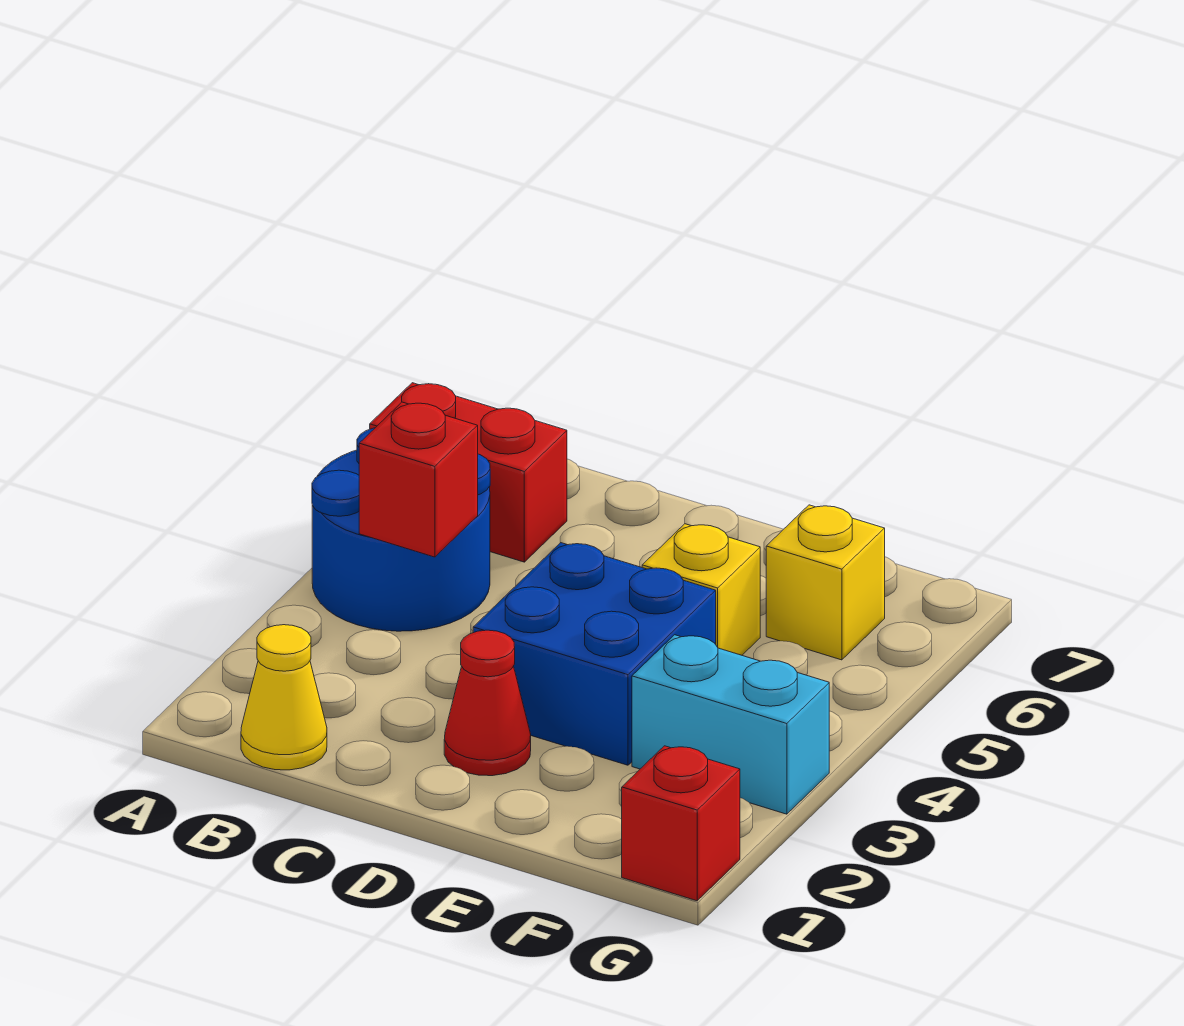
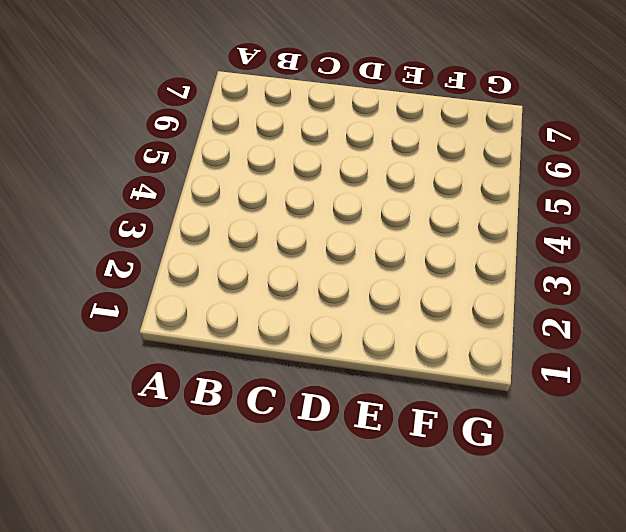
none -> blue 2x2 round brick [312,428,490,631]
none -> red 1x2 brick [370,383,567,562]

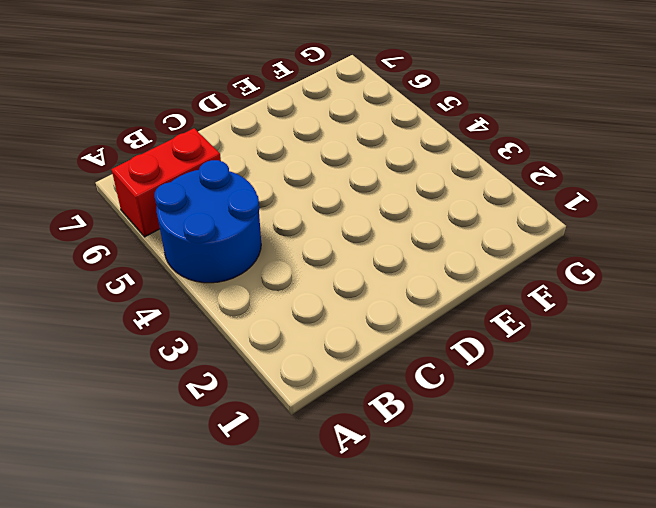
none -> yellow 1x1 cone [241,625,327,770]
none -> red 1x1 cone [444,630,531,776]

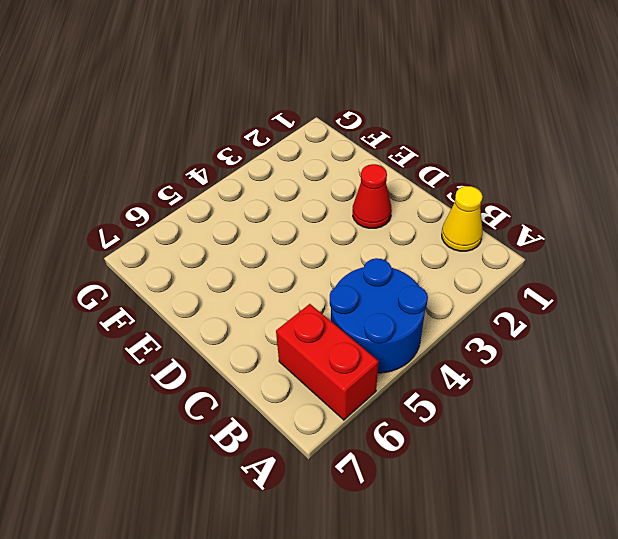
none -> blue 2x2 brick [473,543,716,765]
none -> yellow 1x1 brick [642,524,760,655]

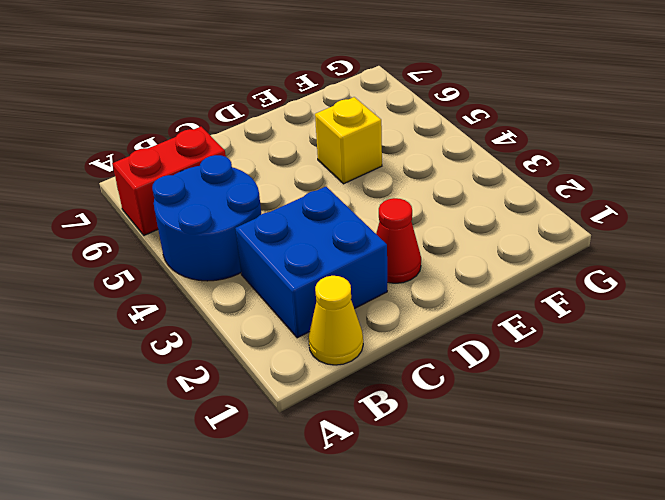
blue 2x2 brick [235,187,387,338] -> blue 2x2 brick moved to [473,543,716,765]
none -> cyan 1x2 brick [632,635,829,814]
none -> yellow 1x1 brick [766,505,885,660]

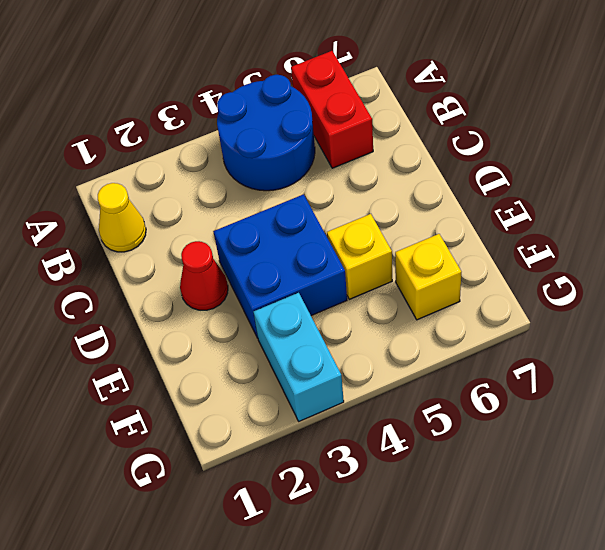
none -> red 1x1 brick [622,746,740,901]
none -> red 1x1 brick [359,402,478,557]

